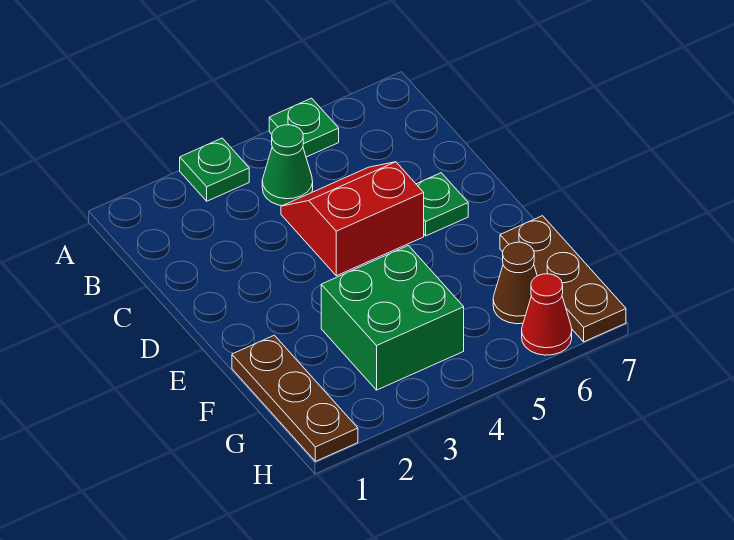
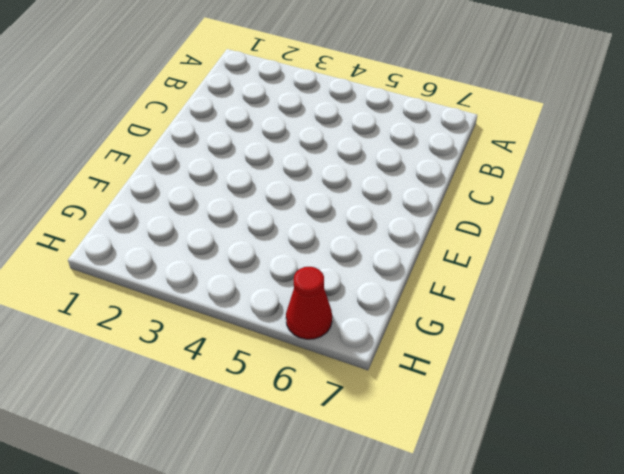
none -> green 1x1 plate [180,138,249,201]
none -> green 1x1 plate [269,98,339,157]

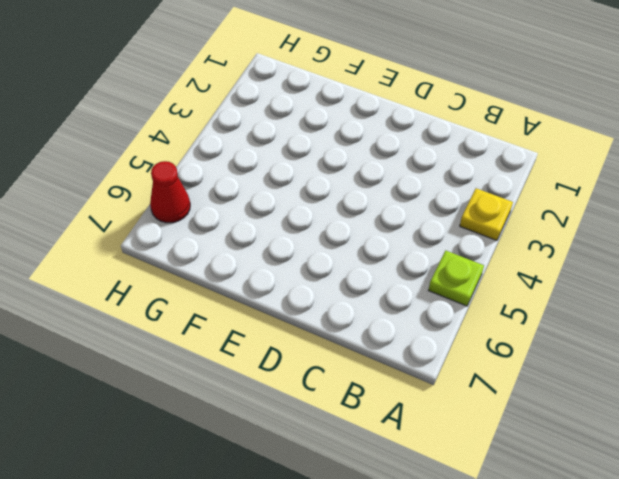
yellow 1x1 plate [460,188,513,241] -> green 1x1 plate [180,138,249,201]
lime 1x1 plate [428,251,484,306] -> green 1x1 plate [269,98,339,157]
none -> green 1x1 cone [262,125,313,206]
none -> red 2x2 slope [281,162,424,276]

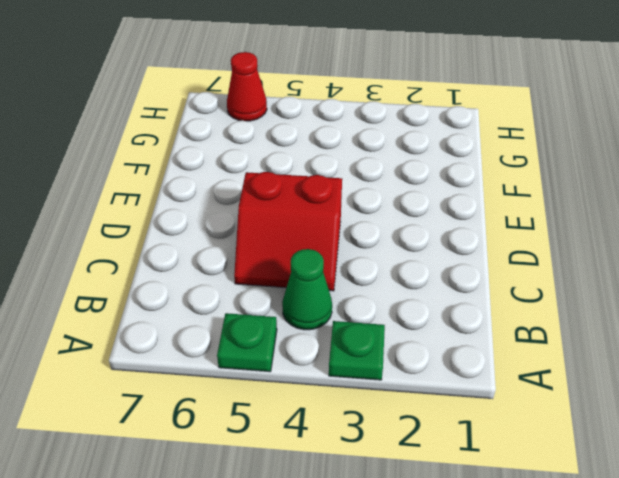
none -> green 1x1 plate [416,173,468,236]
none -> brown 1x3 plate [232,335,358,461]

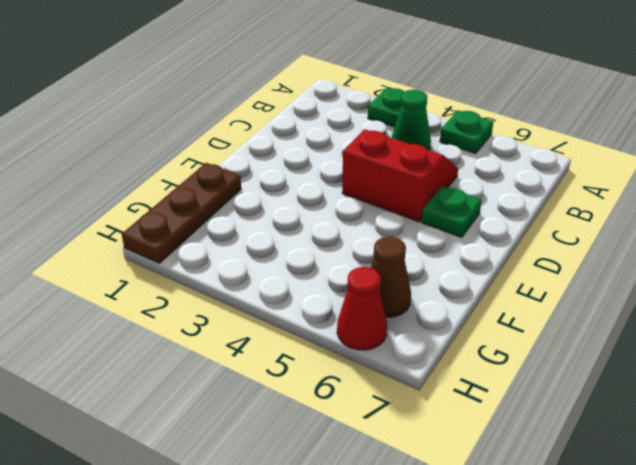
none -> green 2x2 brick [321,246,464,390]
none -> brown 1x3 plate [500,216,626,342]

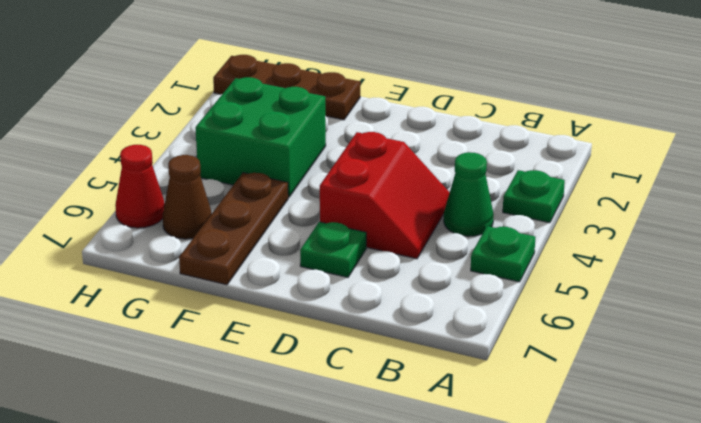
brown 1x3 plate [179,173,288,285] -> brown 1x3 plate turned to [500,216,626,342]

